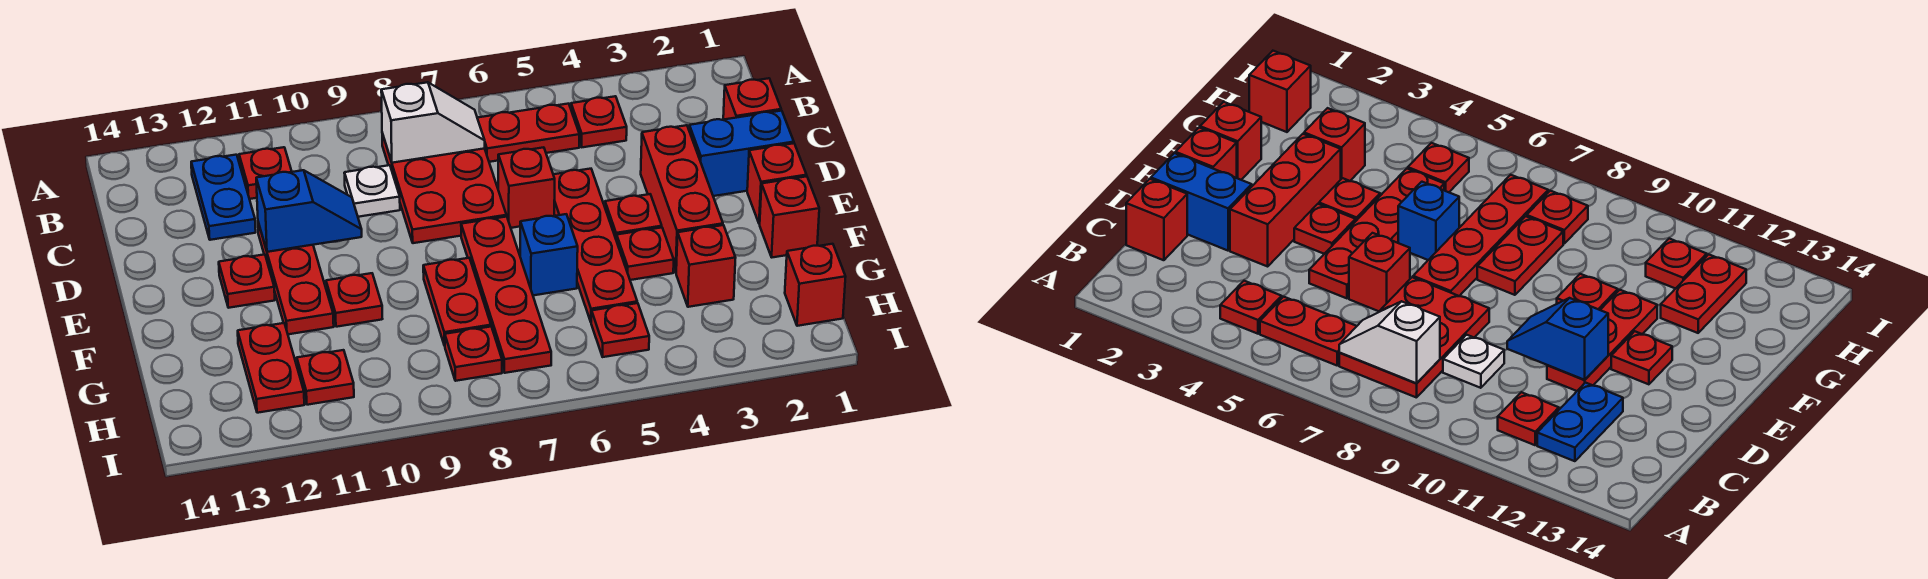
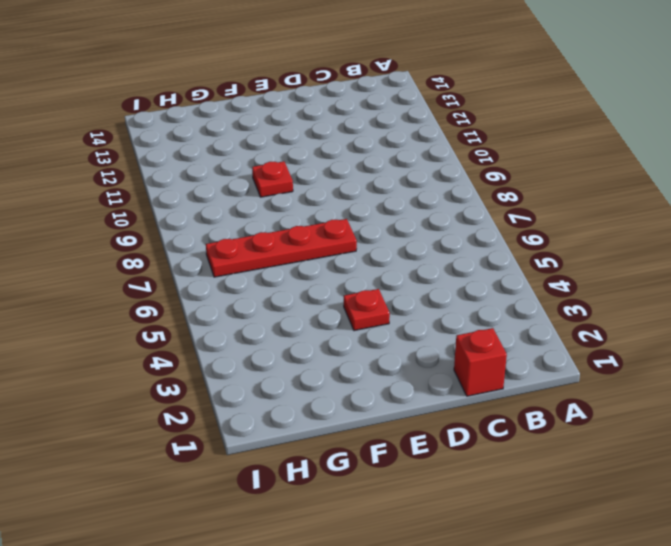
none -> red 1x1 plate [571,96,627,147]
none -> red 1x2 plate [477,104,580,162]
none -> red 2x3 plate [382,134,506,243]

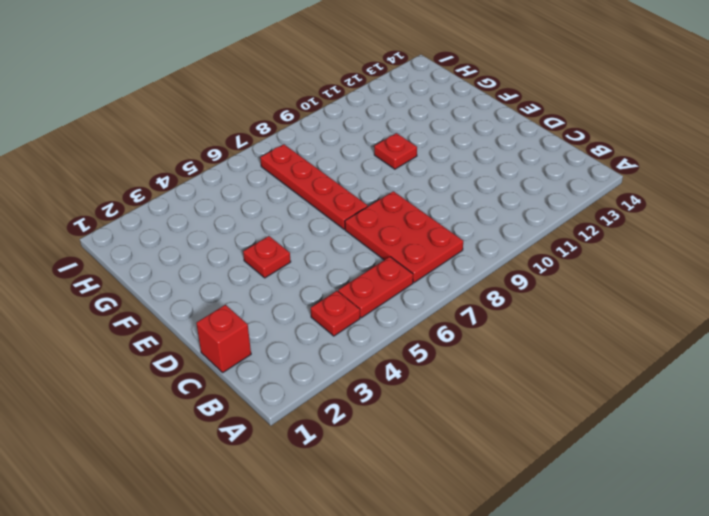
none -> red 1x1 plate [239,147,292,199]
none -> blue 1x2 plate [191,155,256,240]
none -> white 1x1 plate [344,165,400,217]

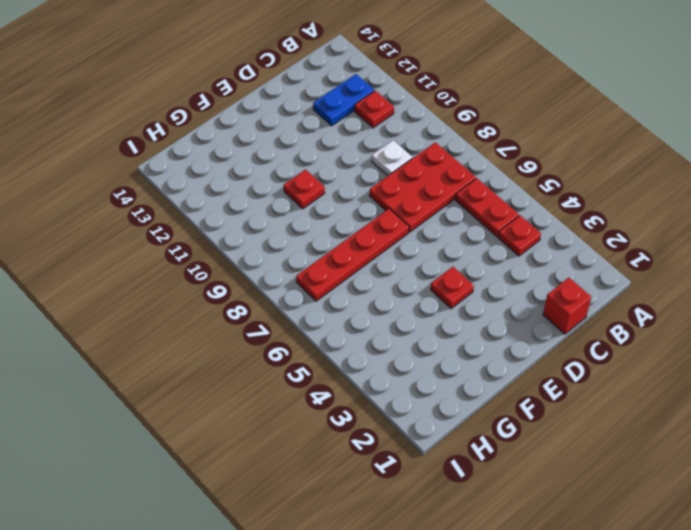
none -> blue 1x2 brick [689,111,794,196]
none -> red 1x3 brick [641,125,723,272]
none -> red 1x4 plate [553,169,637,321]

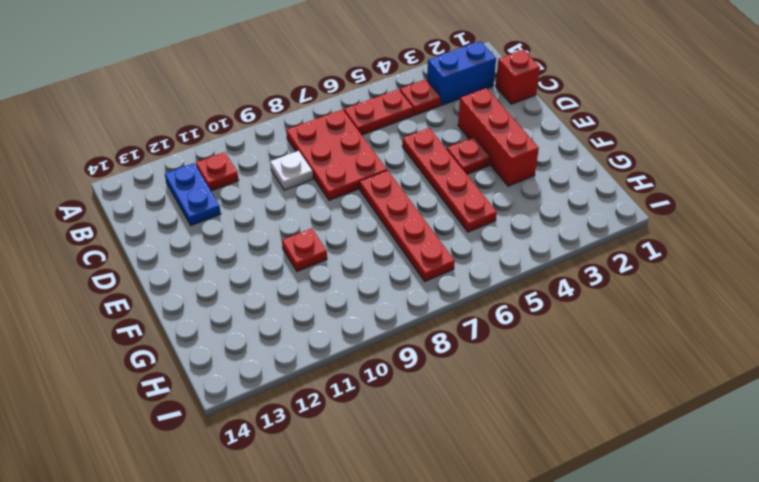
blue 1x2 brick [427,41,496,105] -> blue 1x2 brick moved to [689,111,794,196]
none -> red 1x1 brick [498,147,555,228]
none -> red 1x3 plate [258,222,334,334]
none -> red 1x1 brick [747,143,807,224]

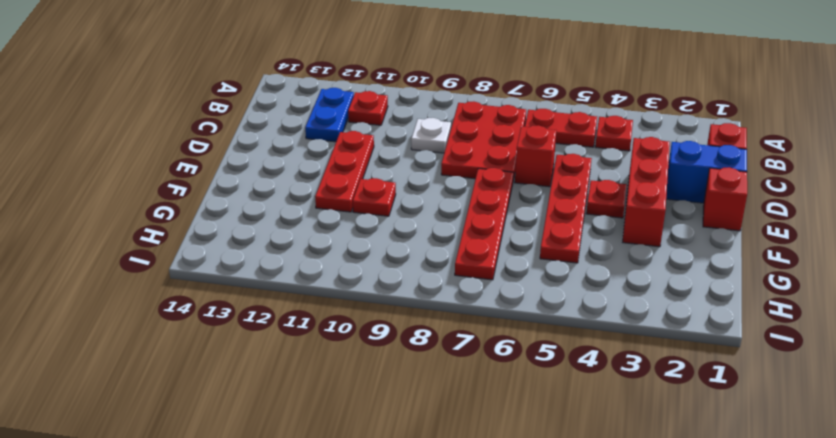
none -> red 1x1 plate [219,254,275,308]
none -> red 1x1 brick [760,176,819,257]
none -> red 1x1 plate [617,228,674,280]

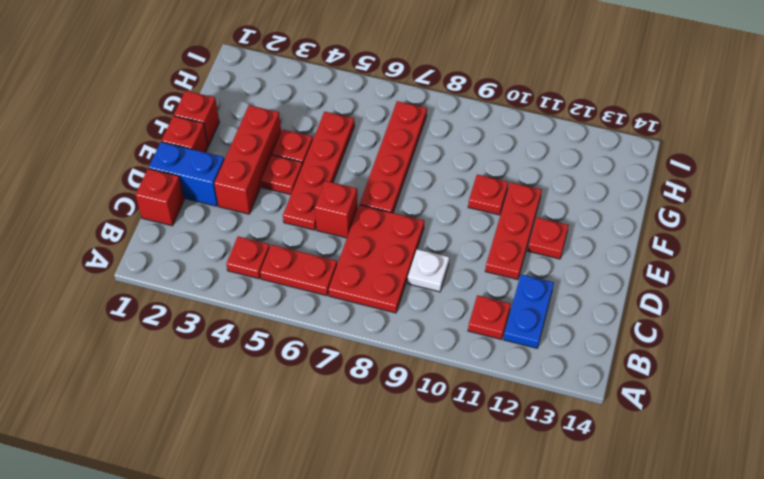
none -> blue 1x1 brick [520,214,578,295]
none -> red 1x2 plate [423,258,491,346]
none -> red 1x1 brick [676,225,735,307]

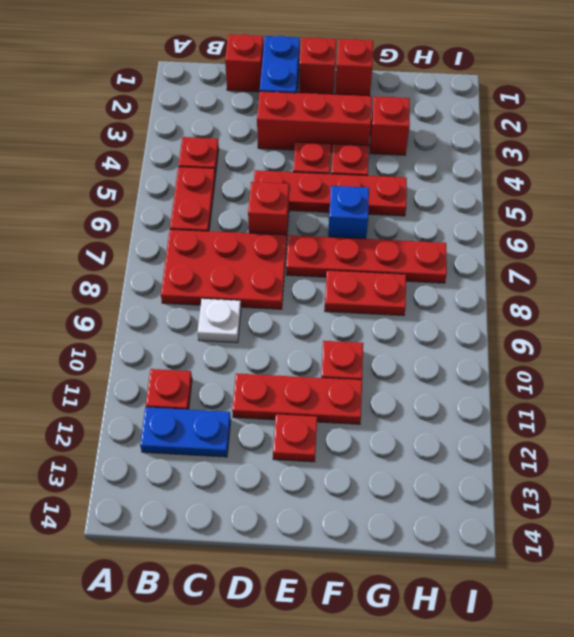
none -> red 1x2 plate [238,323,304,413]
none -> red 1x1 brick [785,244,846,326]
none -> red 1x1 plate [591,303,649,357]

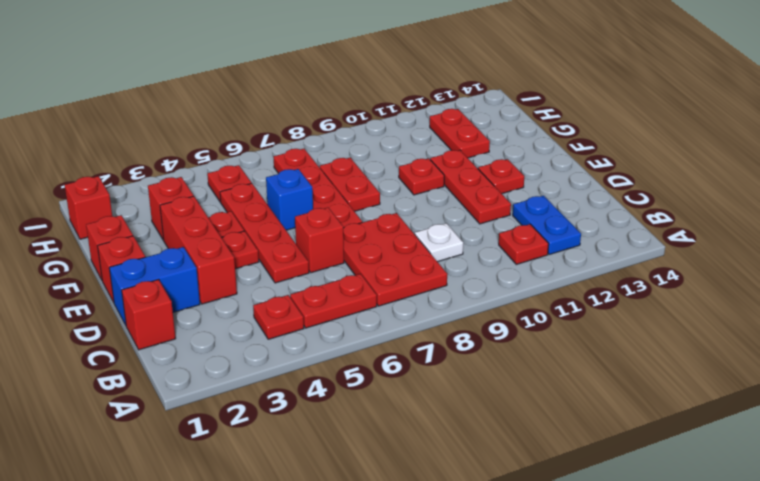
none -> red 1x1 plate [445,327,502,381]
none -> red 1x1 plate [297,350,354,405]
none -> white 1x2 slope [381,82,485,163]

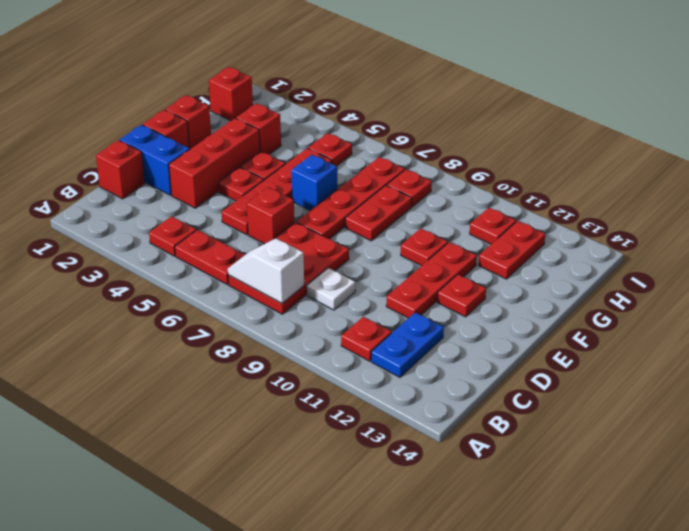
none -> blue 1x2 slope [256,170,362,252]

